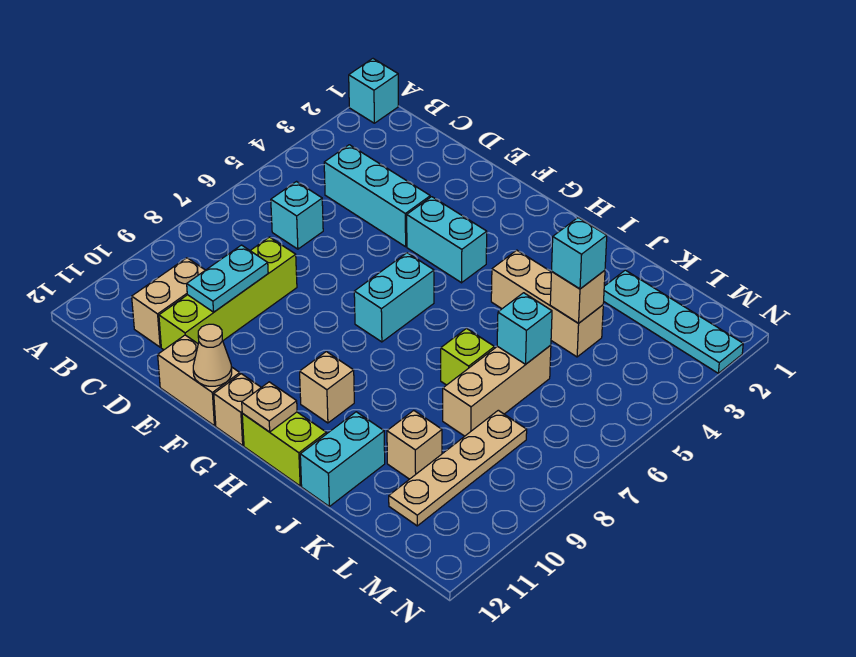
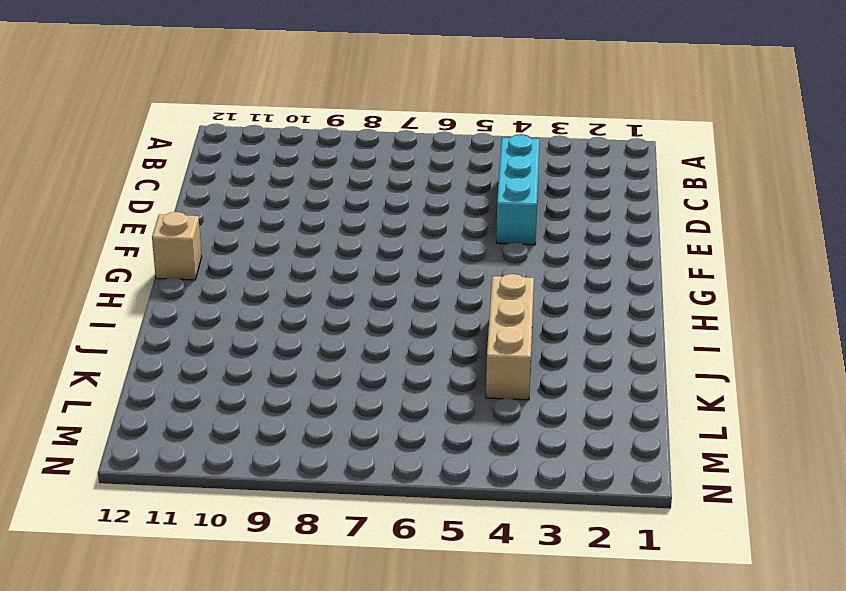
none -> cyan 1x1 brick [349,59,398,123]
none -> cyan 1x1 brick [271,182,323,249]
none -> tan 1x2 brick [132,258,205,347]

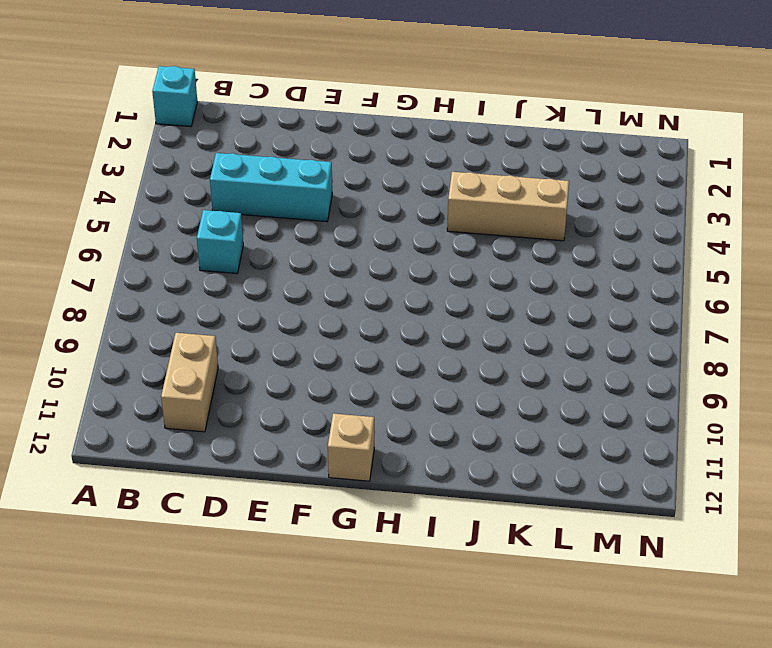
none -> lime 1x4 brick [159,237,297,350]
none -> tan 1x2 brick [158,335,240,426]
none -> cyan 1x2 brick [407,197,487,283]

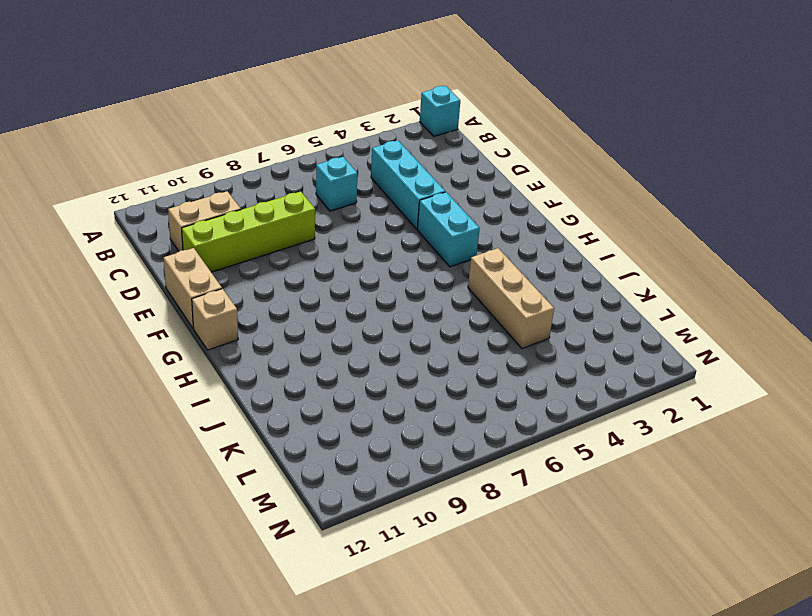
none -> cyan 1x2 brick [354,253,434,342]
none -> tan 1x1 brick [300,352,354,423]
none -> lime 1x2 brick [242,412,326,486]

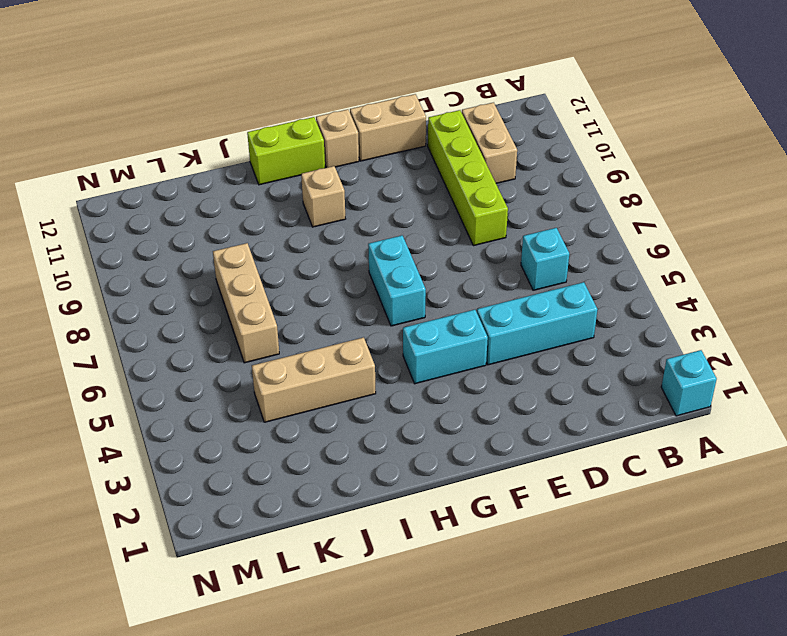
none -> lime 1x1 brick [441,329,494,385]
none -> cyan 1x2 brick [300,412,385,506]
none -> cyan 1x4 plate [604,270,743,373]

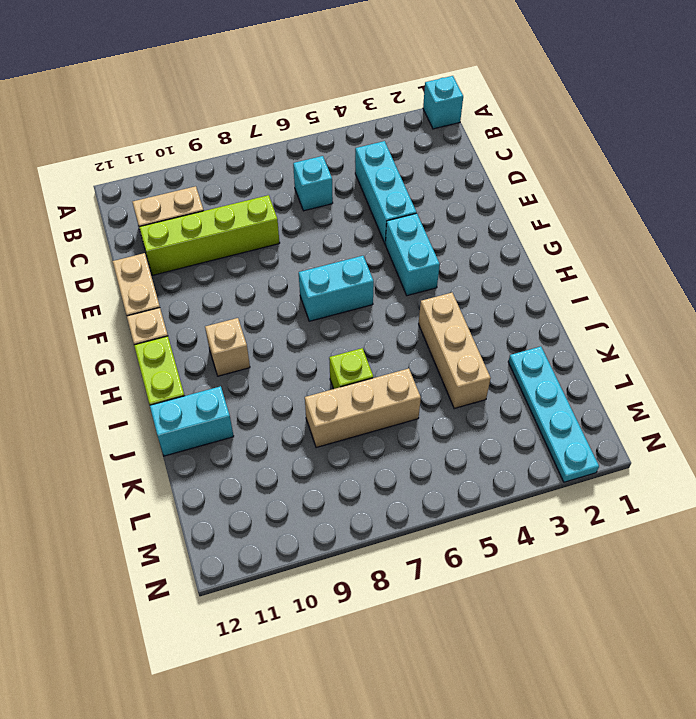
none -> tan 1x1 brick [387,410,442,479]
none -> tan 1x4 plate [389,410,527,526]
none -> cyan 1x2 plate [187,245,268,312]

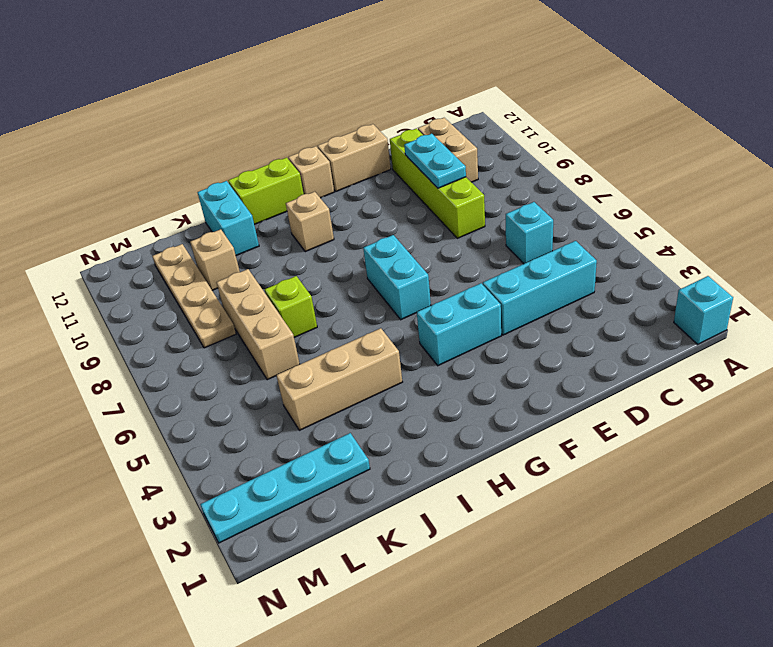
none -> tan 1x1 cone [193,324,232,386]
none -> tan 1x1 plate [242,382,297,432]
none -> tan 1x1 brick [550,270,605,323]

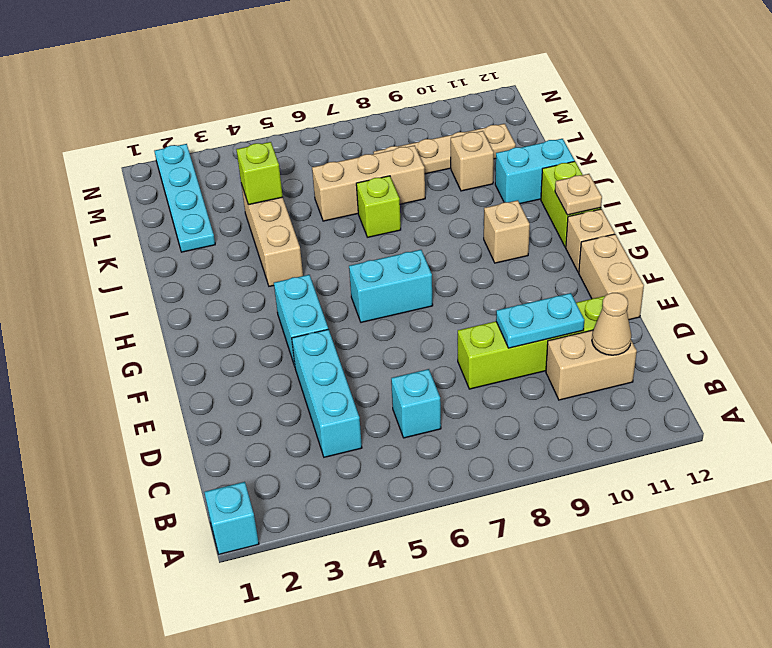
tan 1x1 cone [592,293,631,355] -> tan 1x1 cone moved to [193,324,232,386]
lime 1x1 brick [236,142,283,205] -> tan 1x1 brick [550,270,605,323]
none -> cyan 1x1 brick [497,293,552,364]
none -> cyan 1x1 brick [552,218,607,289]

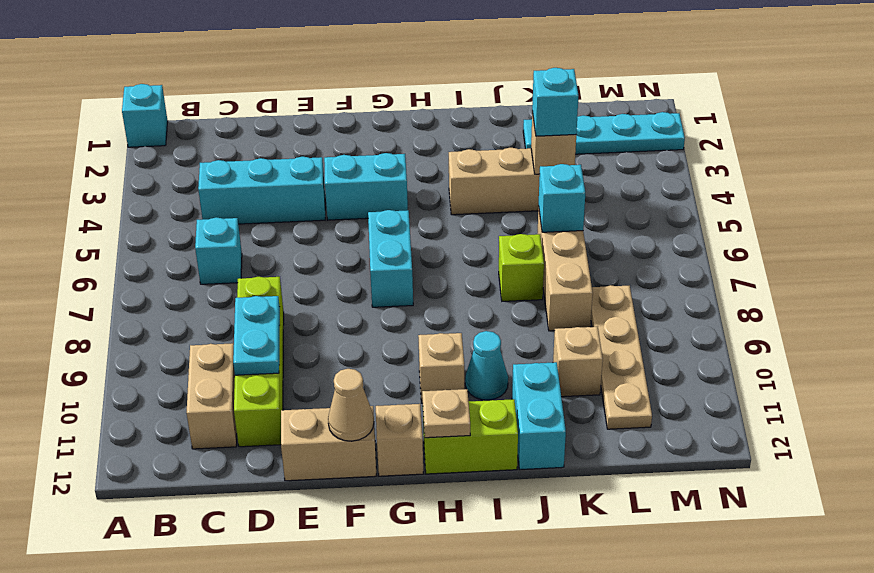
cyan 1x1 cone [465,331,508,400] -> none

